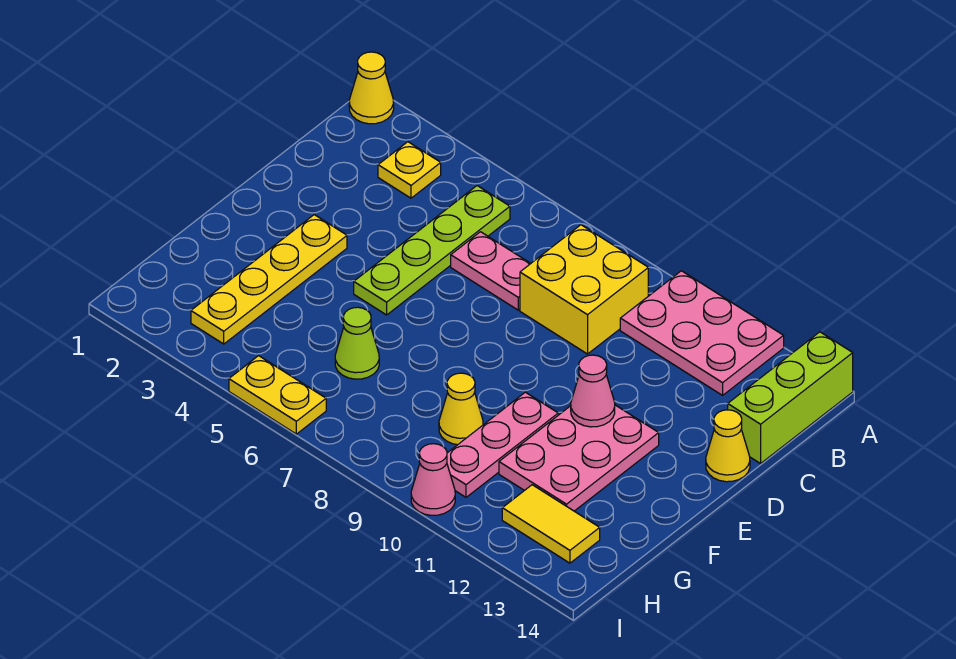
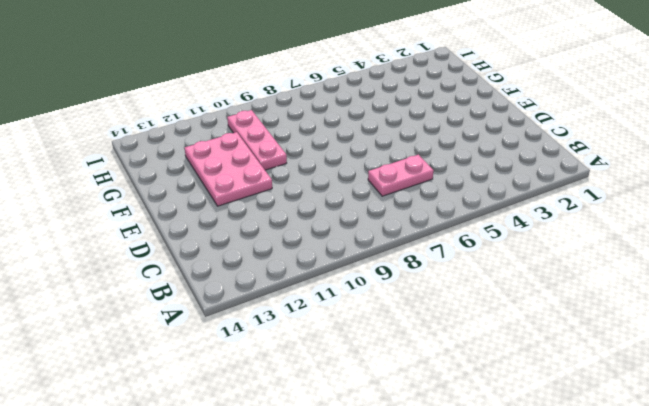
none -> yellow 1x1 cone [349,52,394,124]
none -> pink 2x3 plate [620,271,784,395]
none -> lime 1x3 brick [728,332,853,463]

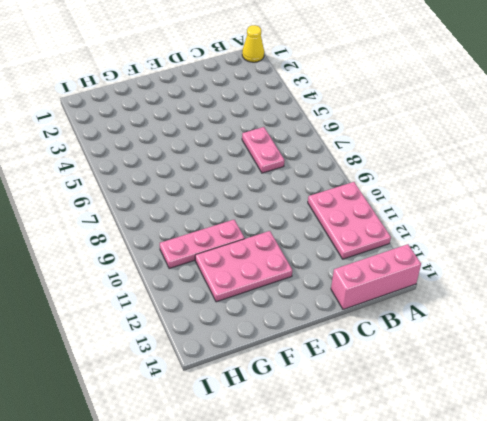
pink 1x3 brick [331,244,421,309] -> lime 1x3 brick [728,332,853,463]
none -> yellow 1x1 plate [378,142,441,198]
none -> lime 1x4 plate [354,186,510,315]
none -> yellow 2x2 brick [520,225,648,354]

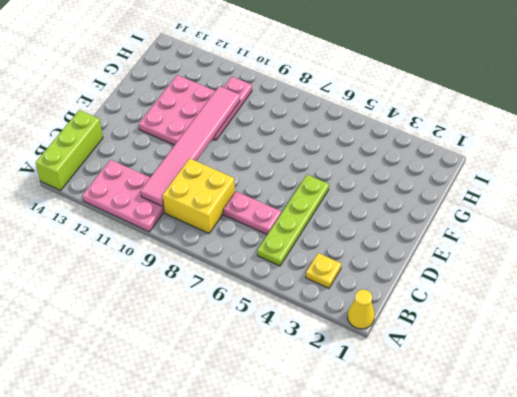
pink 1x6 tile [141,86,240,206] -> none
none -> yellow 1x1 cone [706,410,750,482]
none -> yellow 1x4 plate [191,215,347,344]
none -> lime 1x1 cone [335,307,379,379]

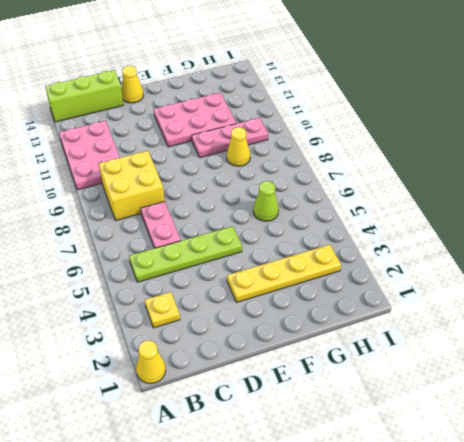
none -> yellow 1x2 tile [502,485,600,563]
none -> yellow 1x2 plate [229,356,326,434]
none -> pink 1x1 cone [411,444,455,515]

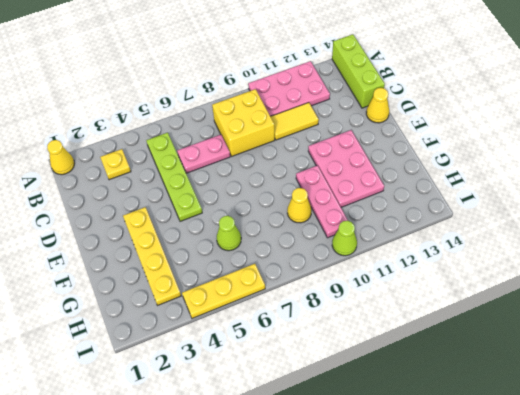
yellow 1x2 tile [271,103,319,140] -> yellow 1x2 tile moved to [502,485,600,563]
yellow 1x3 plate [182,264,265,318] -> yellow 1x2 plate [229,356,326,434]
lime 1x1 cone [332,221,357,256] -> pink 1x1 cone [411,444,455,515]
none -> pink 1x1 cone [571,355,615,427]

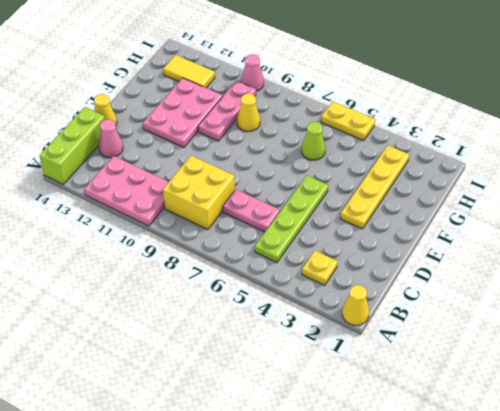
pink 1x1 cone [99,119,123,158] -> pink 1x1 cone moved to [571,355,615,427]

